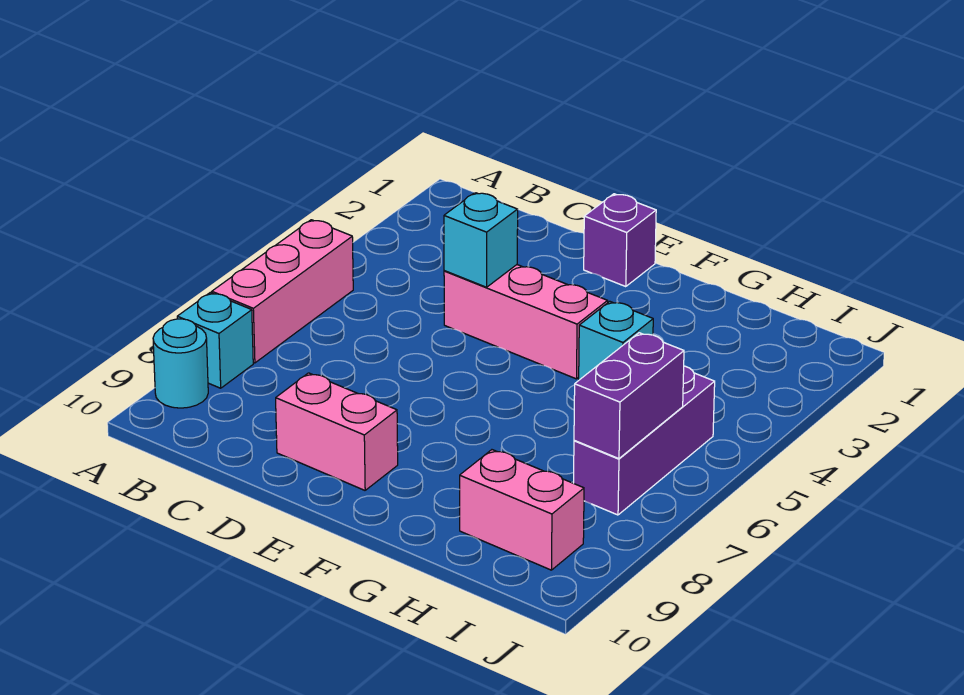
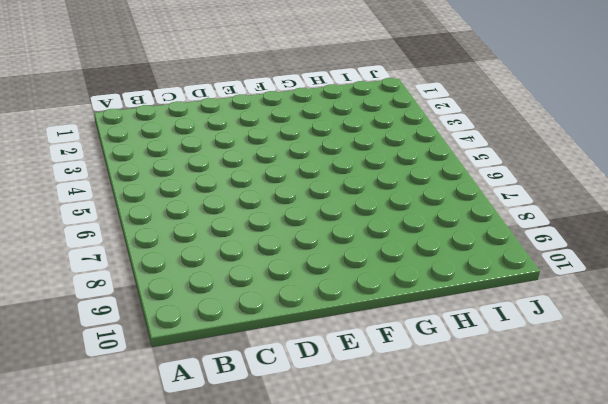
none -> pink 1x3 brick [212,220,353,363]
none -> cyan 1x1 brick [177,293,253,388]

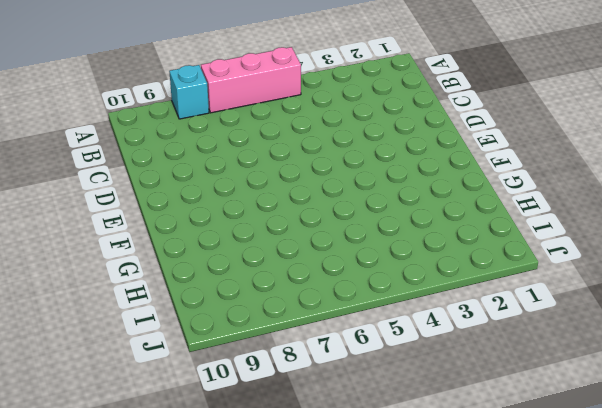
none -> cyan 1x1 round brick [153,319,208,408]
none -> pink 1x3 brick [444,265,608,379]

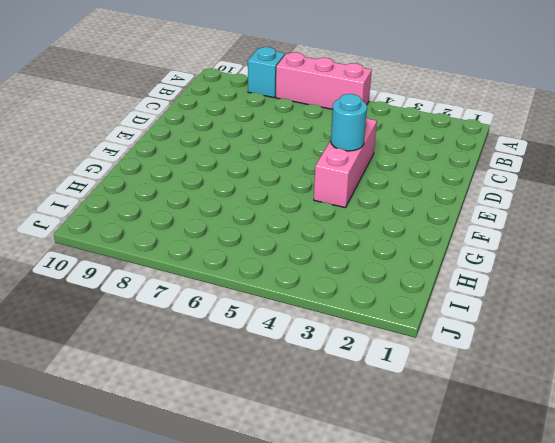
cyan 1x1 round brick [330,94,367,151] -> cyan 1x1 round brick moved to [153,319,208,408]
none -> pink 1x2 brick [276,373,398,490]
none -> purple 1x1 brick [584,194,656,287]

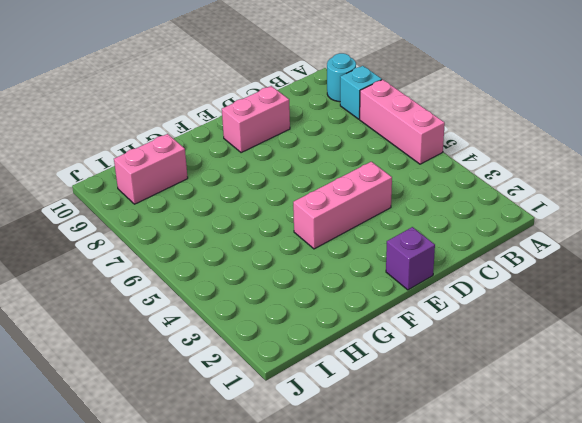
none -> cyan 1x1 brick [579,301,653,380]
none -> purple 1x3 brick [574,366,715,515]

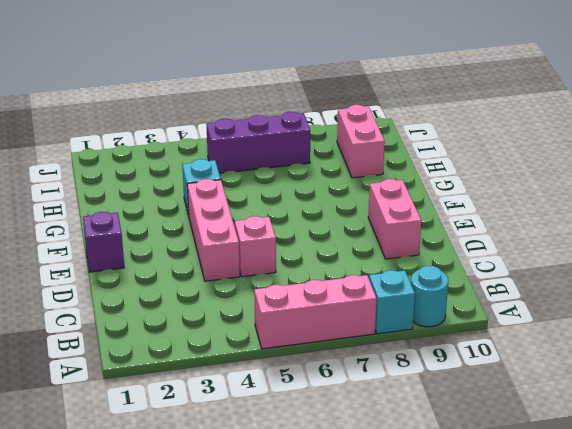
pink 1x1 brick [235,216,276,277] -> none
none -> cyan 1x1 brick [444,193,518,287]
none -> purple 1x2 brick [574,333,684,459]

